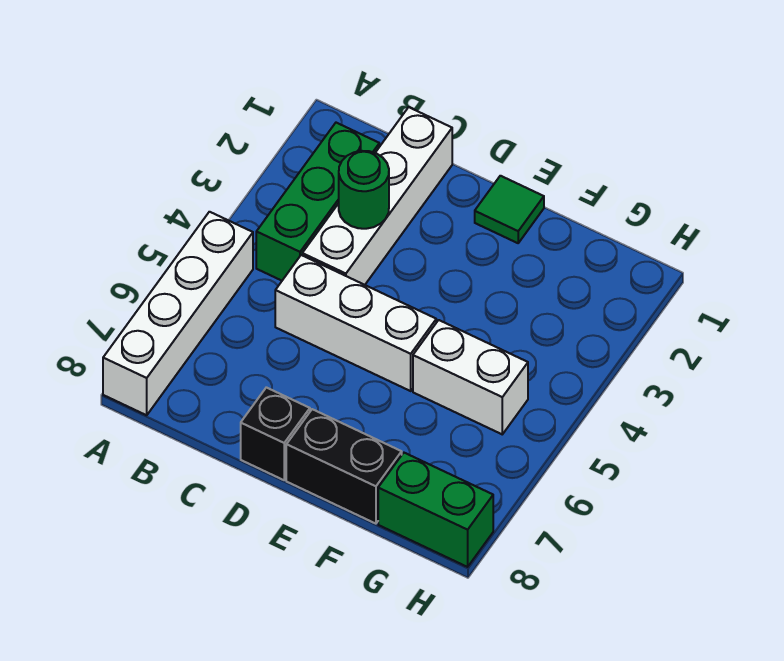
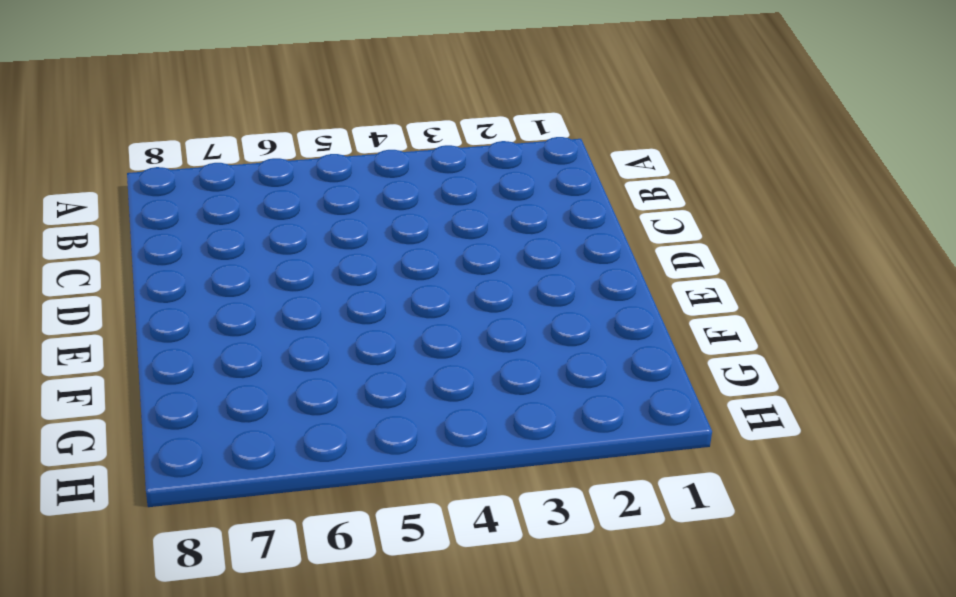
none -> white 1x4 brick [103,212,253,415]
none -> green 1x3 brick [256,123,379,281]

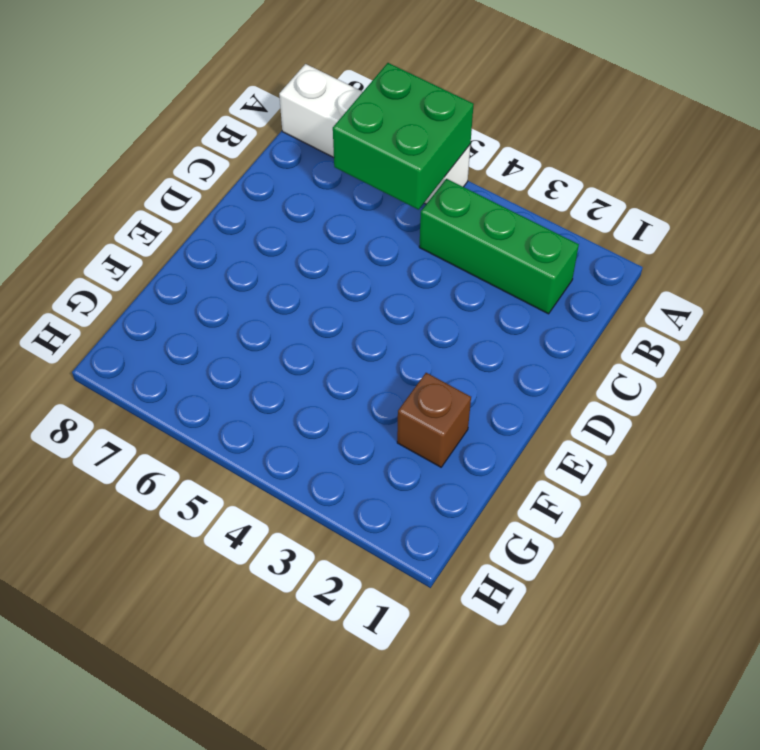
green 2x2 brick [333,63,474,210] -> none
brown 1x1 brick [397,373,471,467] -> none
none -> white 1x4 brick [302,107,452,285]
none -> white 1x3 brick [275,255,436,391]

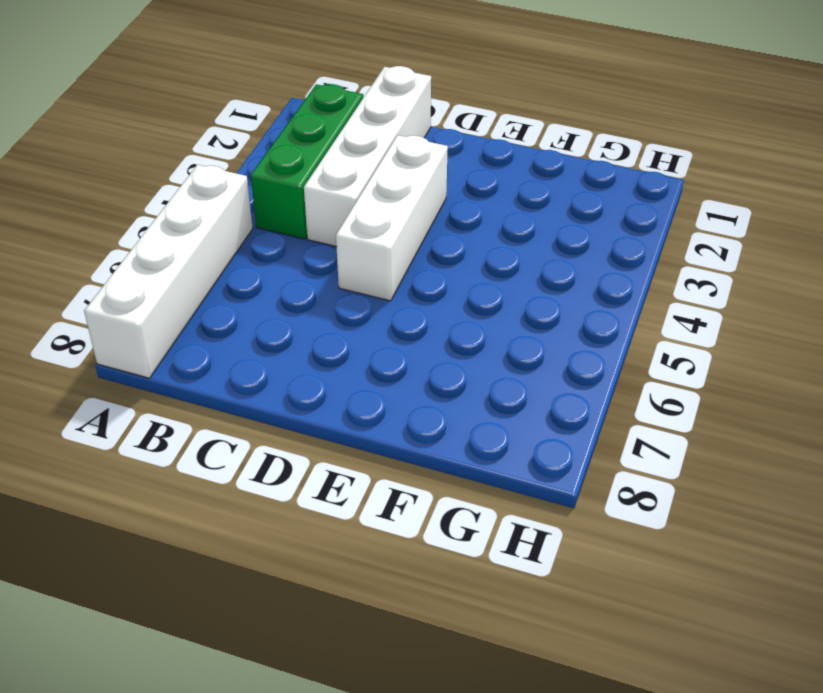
white 1x3 brick [336,135,448,301] -> white 1x3 brick turned to [275,255,436,391]
none -> black 1x1 brick [241,387,310,480]
none -> green 1x1 tile [475,176,544,243]

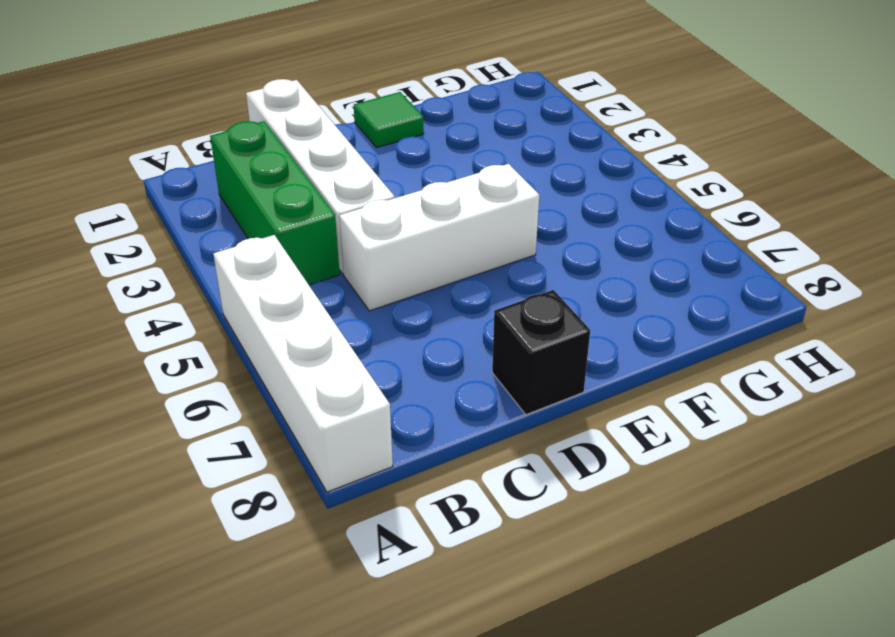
none -> black 1x2 brick [286,409,402,524]
none -> white 1x2 brick [413,320,528,434]

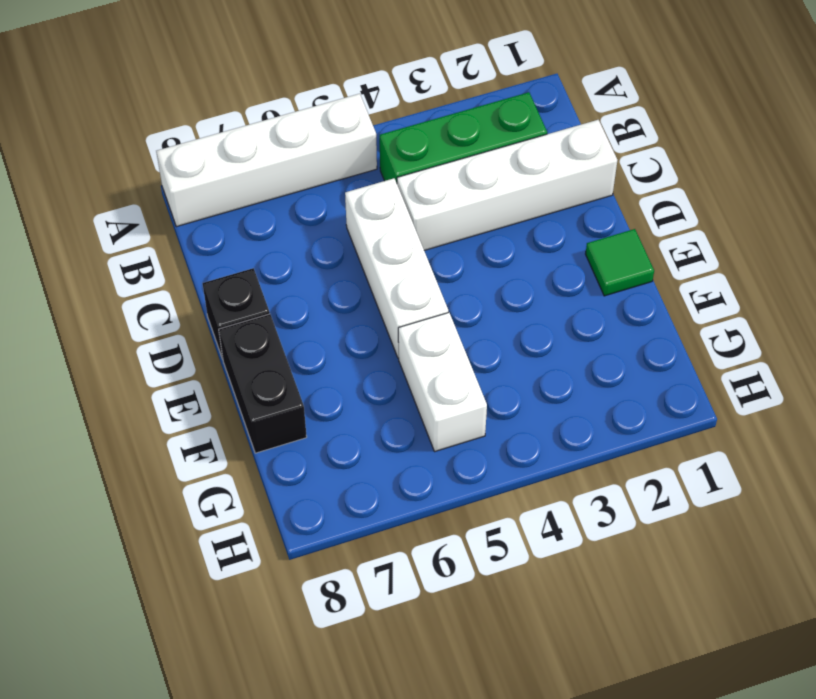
none -> green 1x2 brick [378,453,493,567]
none -> green 1x1 round brick [339,151,389,229]

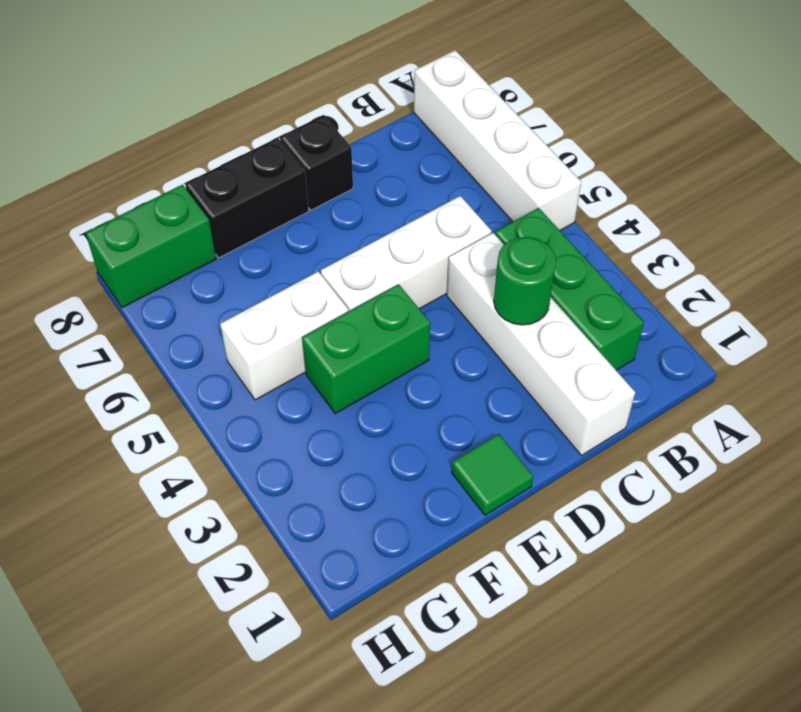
green 1x2 brick [302,284,430,413] -> none

